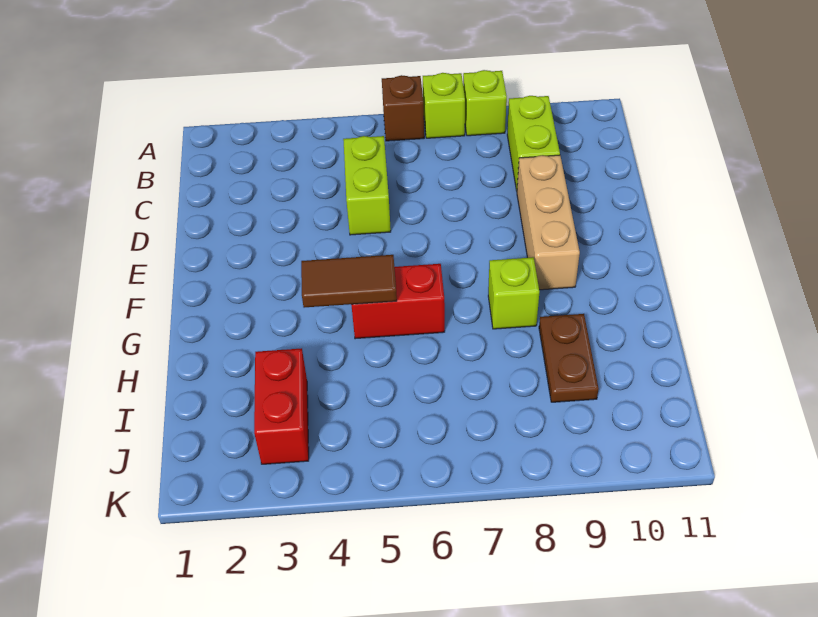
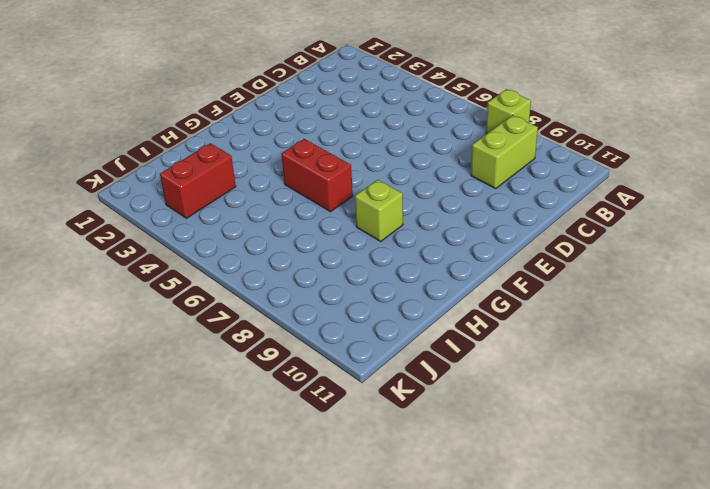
none -> brown 1x1 brick [382,75,424,141]
none -> lime 1x1 brick [423,73,465,138]

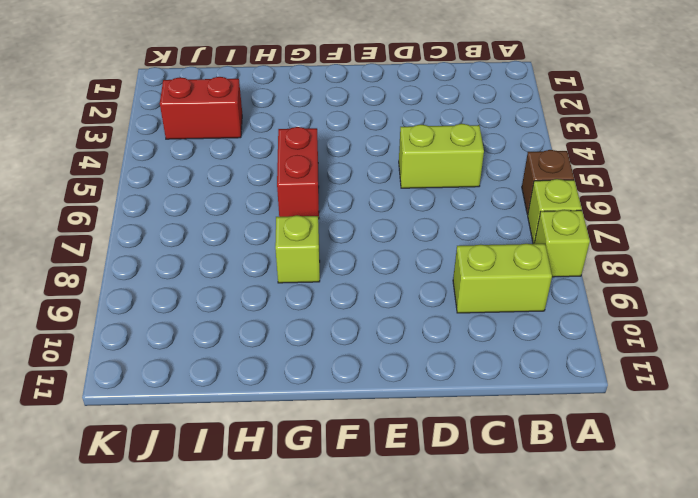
none -> tan 1x3 brick [517,155,580,290]
none -> brown 1x2 plate [539,314,599,402]

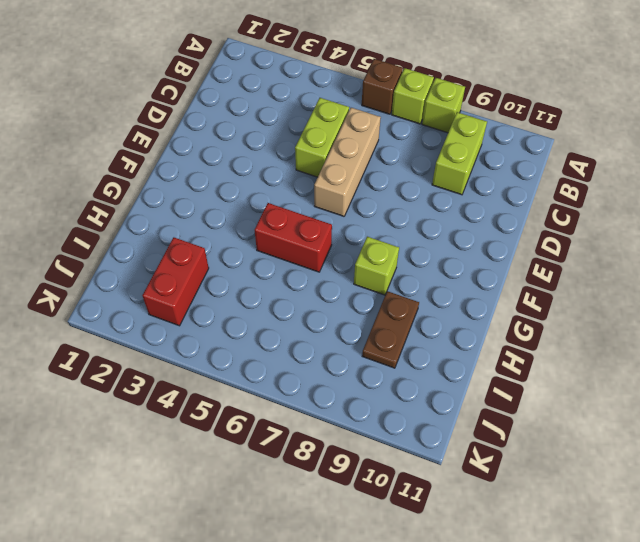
tan 1x3 brick [314,108,381,216] -> tan 1x3 brick moved to [517,155,580,290]
none -> brown 1x2 tile [301,255,397,308]

